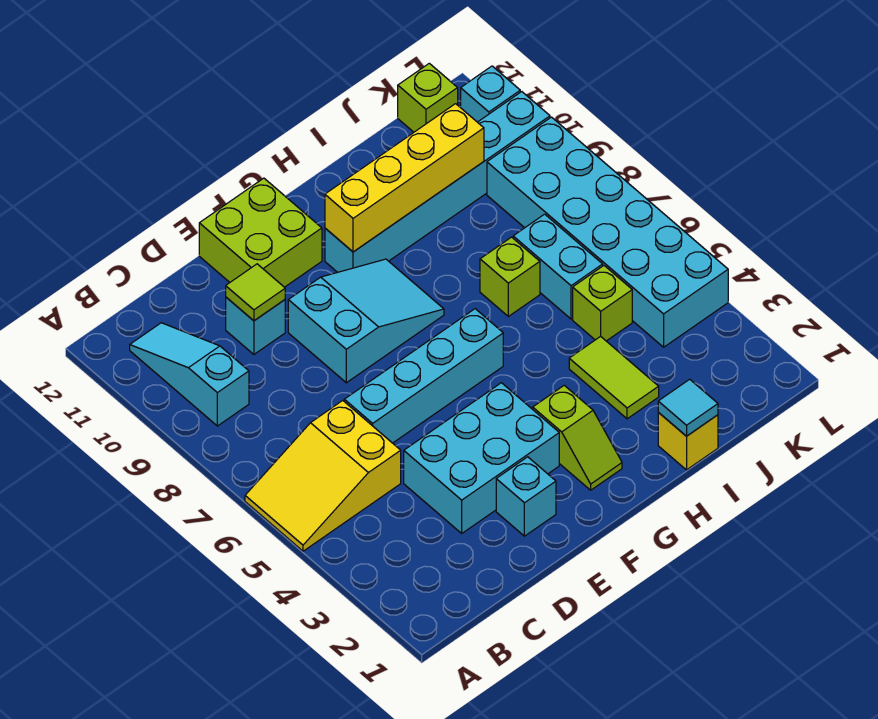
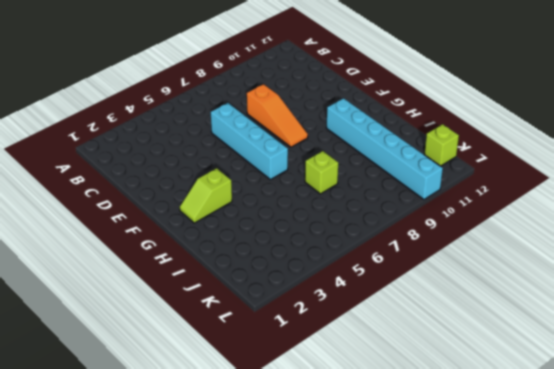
orange 1x3 slope [247,84,308,147] -> cyan 2x3 slope [288,259,444,383]
none -> yellow 2x3 slope [245,401,401,551]
none -> cyan 1x3 slope [130,323,249,426]
none -> cyan 2x3 brick [404,383,559,533]

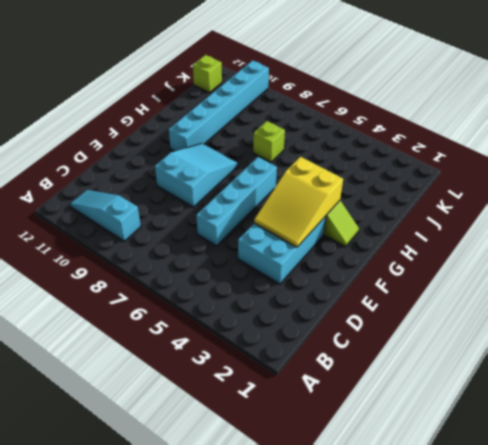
yellow 2x3 slope [254,157,343,247] -> yellow 2x3 slope moved to [245,401,401,551]
none -> cyan 1x1 brick [226,297,285,354]
none -> cyan 1x1 brick [496,457,556,536]
none -> lime 2x2 brick [199,178,322,287]

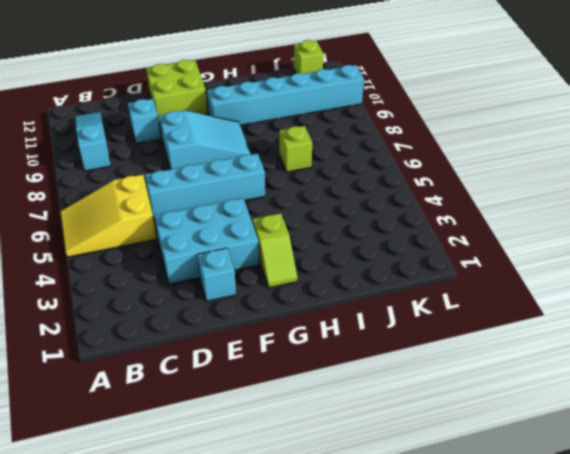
none -> yellow 1x1 brick [658,412,718,470]
none -> lime 1x2 tile [569,336,659,419]
none -> lime 1x1 brick [573,266,632,341]

